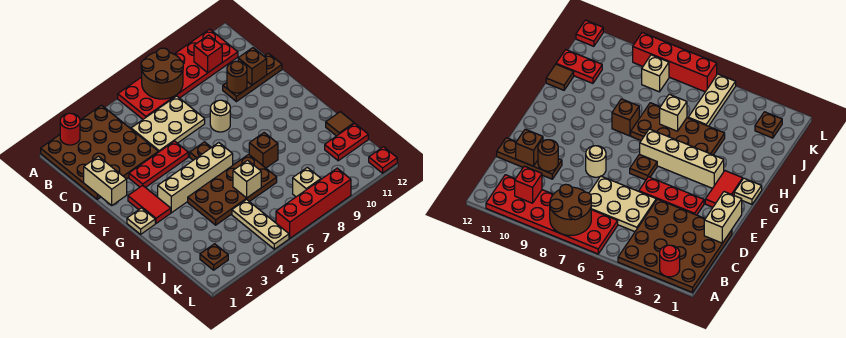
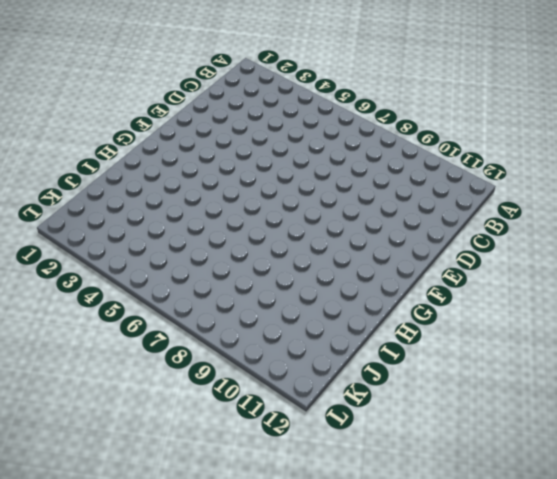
none -> brown 4x4 plate [41,105,158,199]
none -> red 2x6 plate [118,29,238,119]
none -> tan 2x3 plate [131,96,205,152]

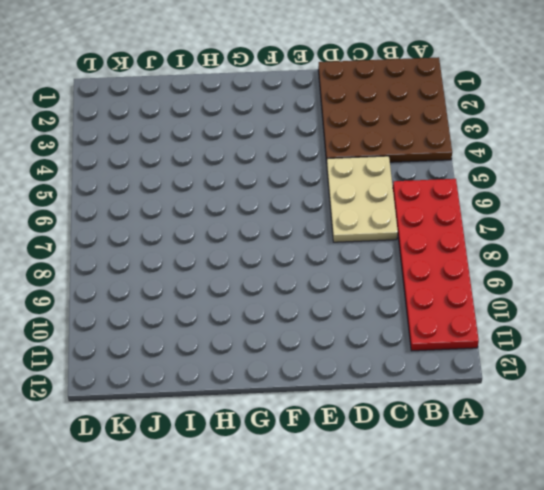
none -> brown 1x3 plate [223,53,282,102]
none -> red 1x3 plate [129,141,188,188]
none -> tan 1x1 round brick [210,100,230,132]

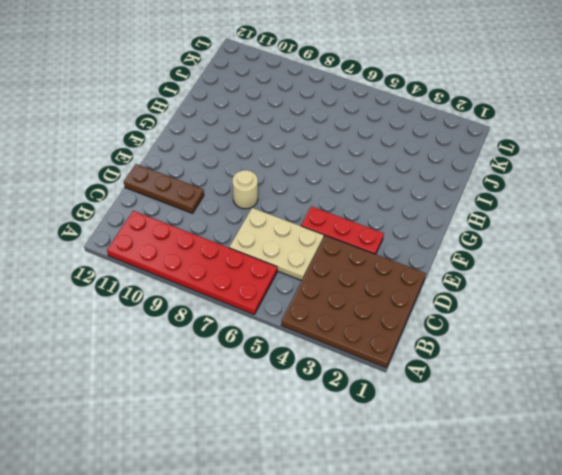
none -> red 1x2 tile [128,185,171,223]
none -> brown 1x1 plate [190,142,211,160]
none -> tan 1x1 plate [127,208,155,234]

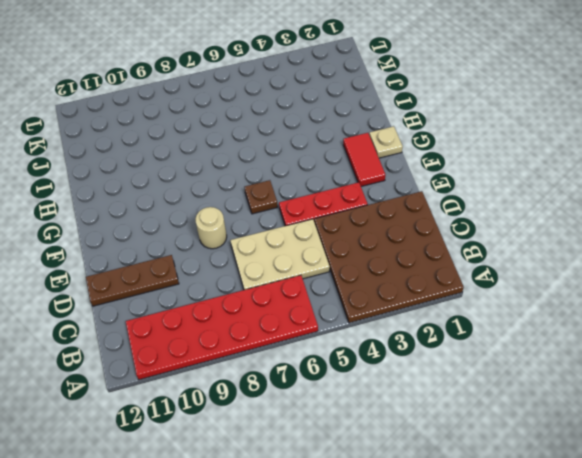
none -> tan 1x4 brick [158,143,233,213]
none -> brown 2x4 plate [188,154,277,225]
none -> brown 1x1 brick [249,133,278,168]

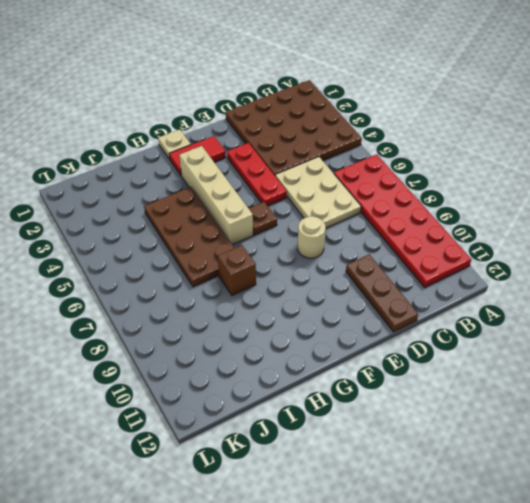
none -> brown 1x1 tile [326,112,354,136]
none -> tan 1x3 plate [232,200,289,249]
none -> red 1x2 plate [325,123,368,161]

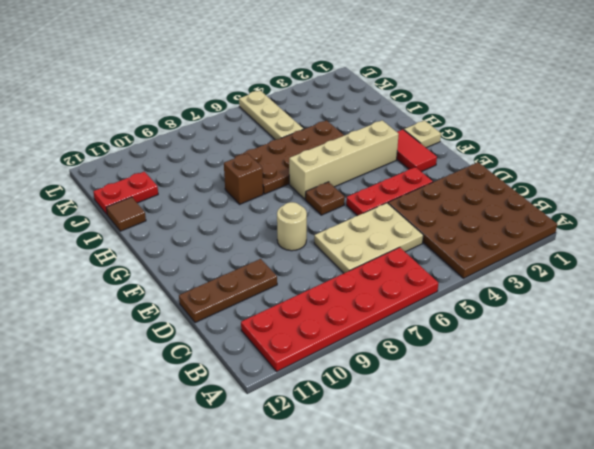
none -> brown 1x1 plate [200,244,228,270]
none -> tan 1x1 brick [293,167,321,197]
none -> red 1x4 brick [276,168,351,238]

